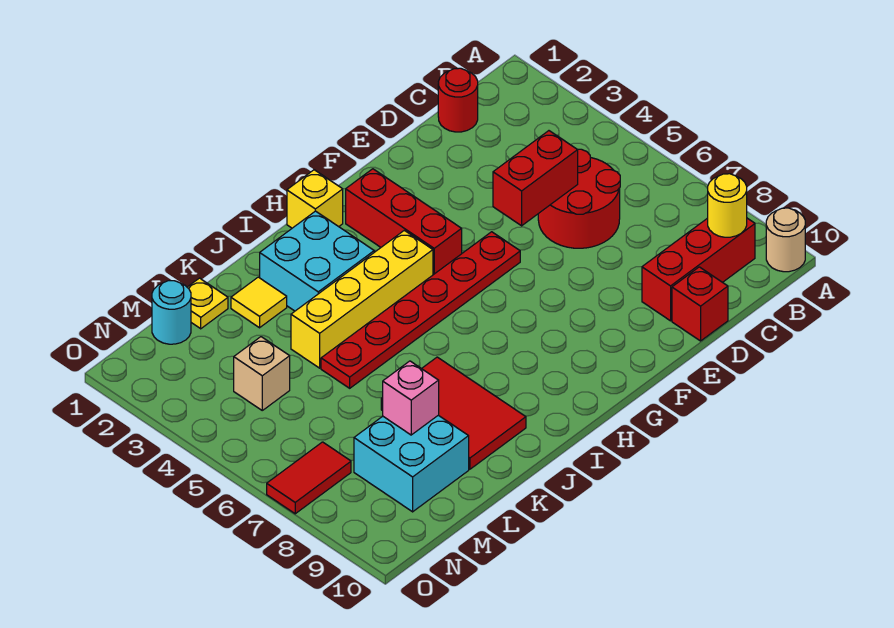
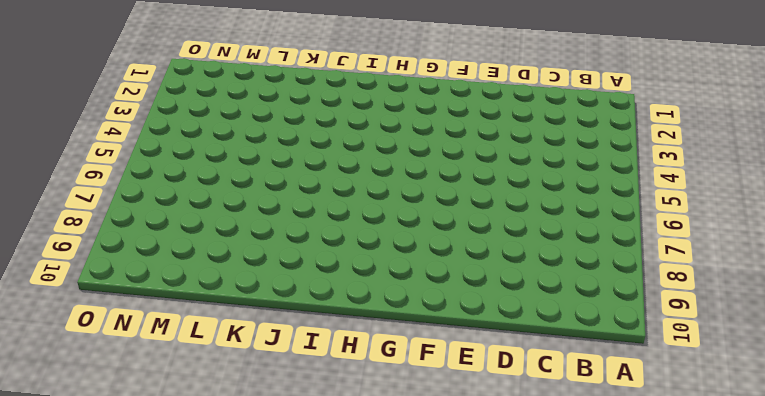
none -> tan 1x1 round brick [766,208,805,272]
none -> red 1x3 brick [642,218,755,321]
none -> red 1x1 round brick [438,68,478,132]

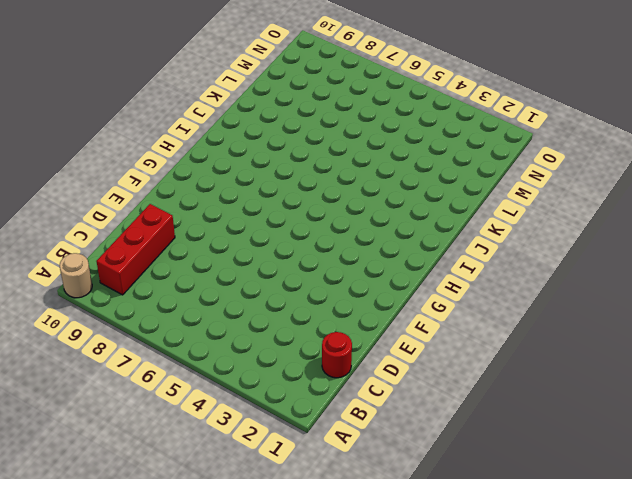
none -> red 2x2 round brick [538,149,620,248]
none -> red 1x1 brick [672,267,728,341]
none -> red 1x6 plate [321,232,520,388]

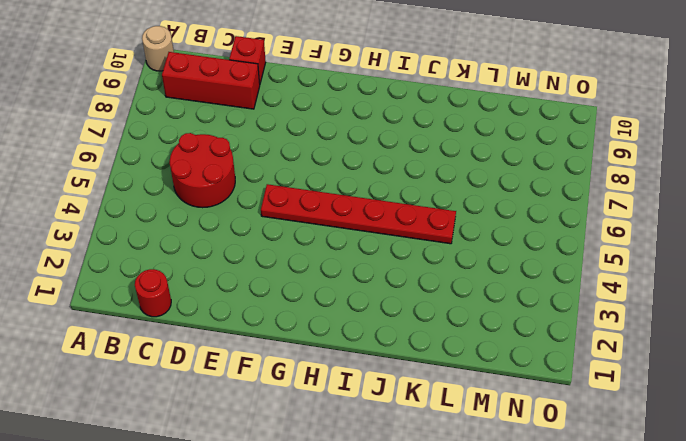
none -> red 1x3 brick [346,169,462,275]
none -> yellow 1x1 brick [287,170,343,228]
none -> yellow 1x4 brick [291,230,433,368]

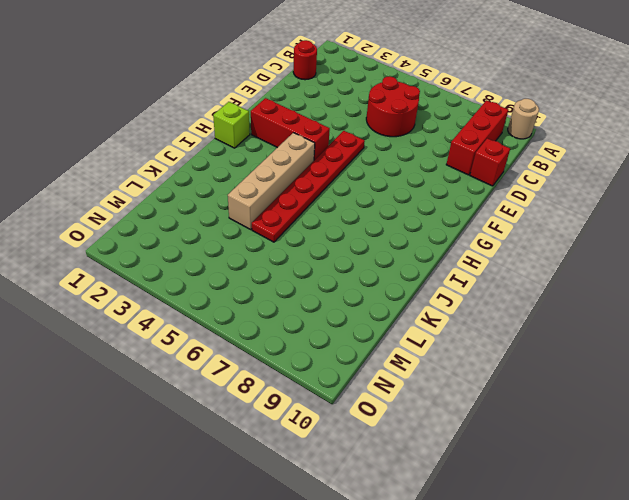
lime 1x1 brick [213,102,250,148] -> yellow 1x1 brick [287,170,343,228]
tan 1x4 brick [228,133,315,229] -> yellow 1x4 brick [291,230,433,368]
none -> cyan 2x2 brick [260,211,374,311]
none -> red 2x3 tile [381,357,526,469]
none -> yellow 1x1 tile [231,277,287,328]

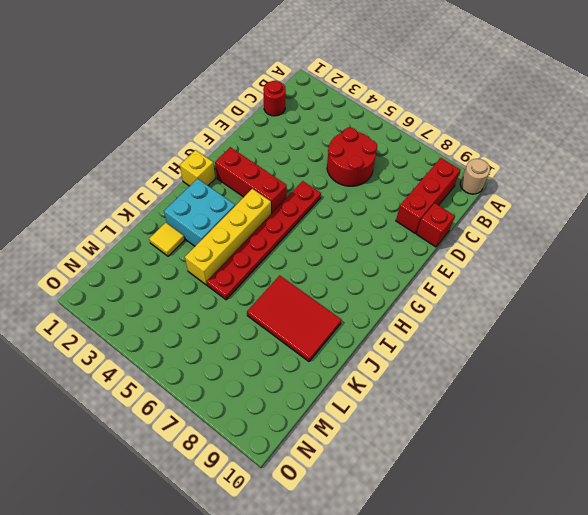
none -> yellow 1x1 plate [187,278,228,329]
none -> cyan 2x2 brick [354,415,469,512]
none -> cyan 1x1 round brick [152,281,191,344]

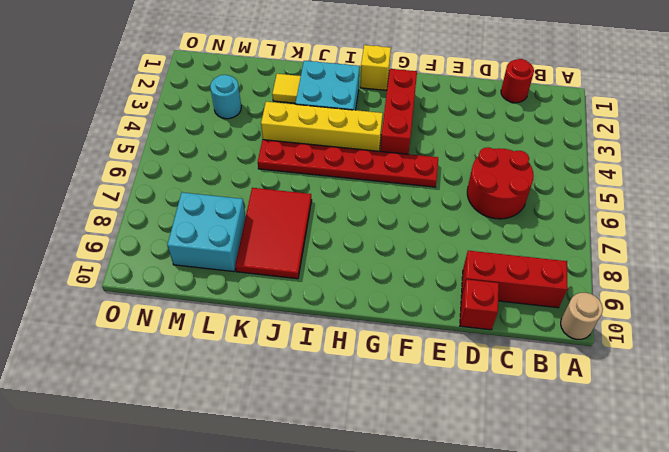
cyan 1x1 round brick [210,75,241,119] -> cyan 1x1 round brick moved to [152,281,191,344]
none -> yellow 1x1 plate [187,278,228,329]
none -> tan 1x1 brick [234,337,290,410]
none -> red 1x2 tile [267,442,351,514]

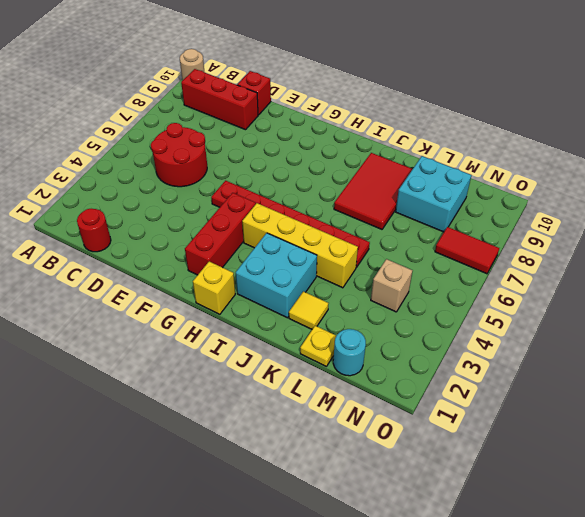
none -> yellow 1x1 round brick [708,174,747,237]
none -> red 1x2 brick [493,131,578,226]
none -> pink 1x1 brick [383,361,439,435]

